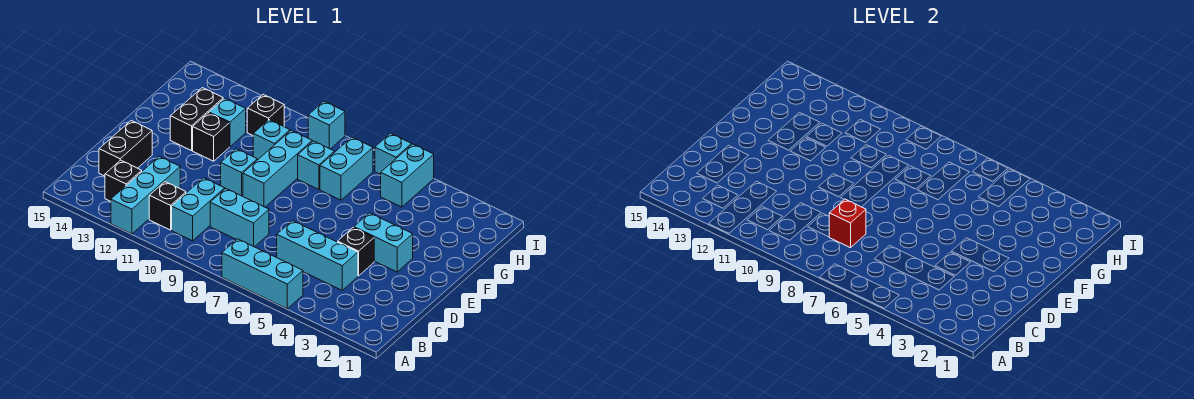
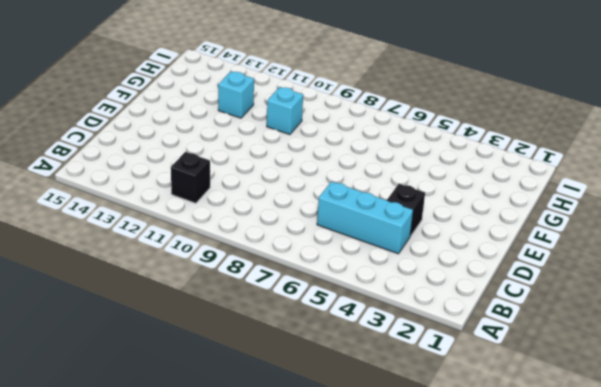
none -> cyan 1x3 brick [222,239,303,309]
none -> cyan 1x3 brick [111,156,180,234]
none -> cyan 1x2 brick [172,178,225,241]

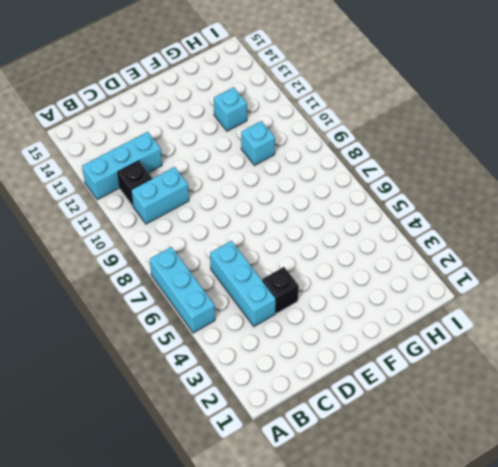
none -> black 1x1 brick [105,160,142,201]
none -> cyan 1x2 brick [210,189,269,247]
none -> black 1x2 brick [99,121,152,176]

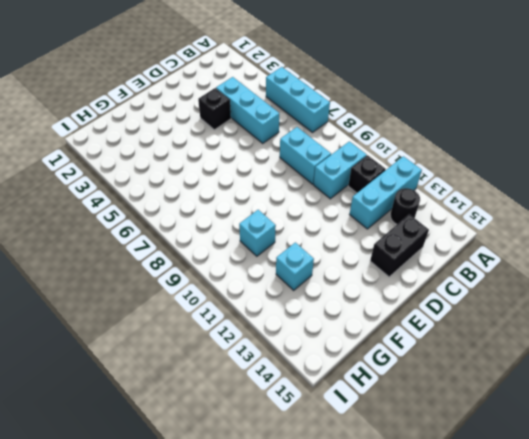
black 1x1 round brick [390,188,420,224] -> black 1x1 brick [105,160,142,201]
none -> cyan 1x2 brick [354,213,413,272]
none -> cyan 1x3 brick [243,130,312,207]
none -> cyan 1x1 brick [221,149,257,196]

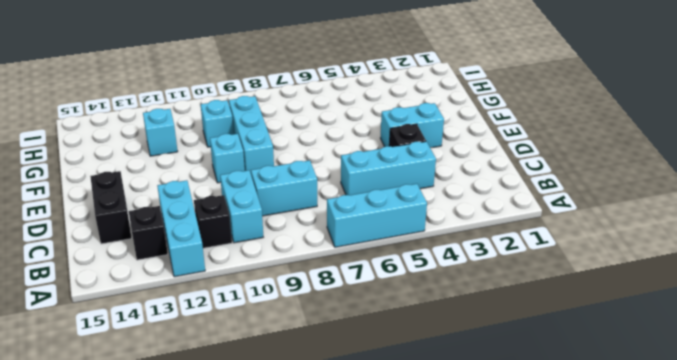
none -> black 1x1 brick [193,113,229,161]
none -> black 1x2 brick [170,88,223,151]
none -> cyan 1x2 brick [320,137,373,200]

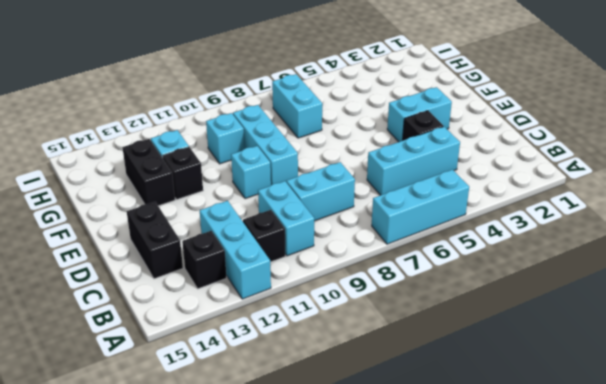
none -> cyan 1x1 brick [298,141,334,190]
none -> cyan 1x2 brick [381,144,434,207]
none -> black 1x1 brick [247,95,284,135]

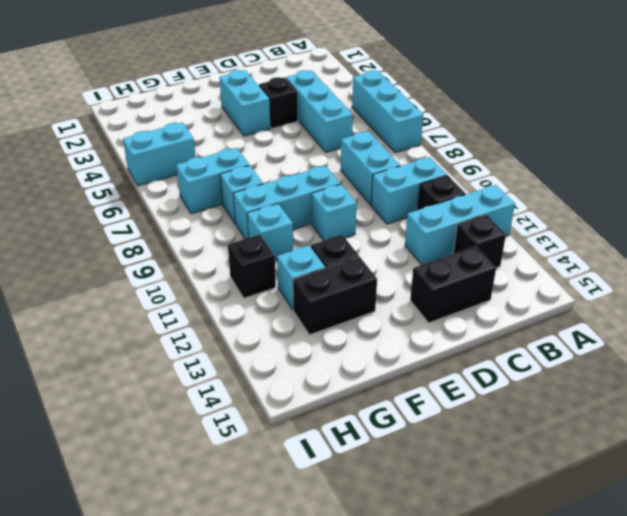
none -> cyan 1x1 brick [375,133,412,175]
none -> cyan 1x1 brick [308,101,345,149]
none -> red 1x1 brick [829,199,866,248]

